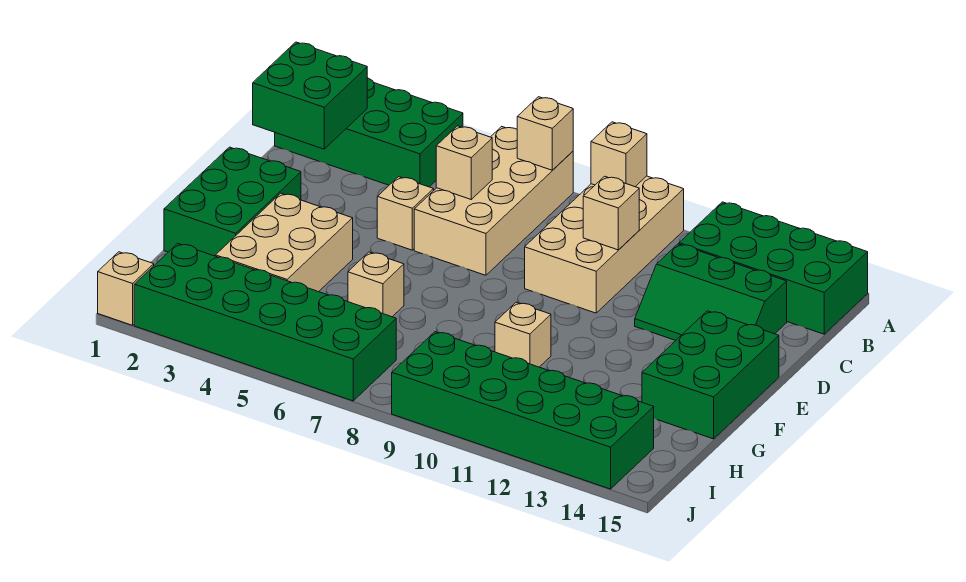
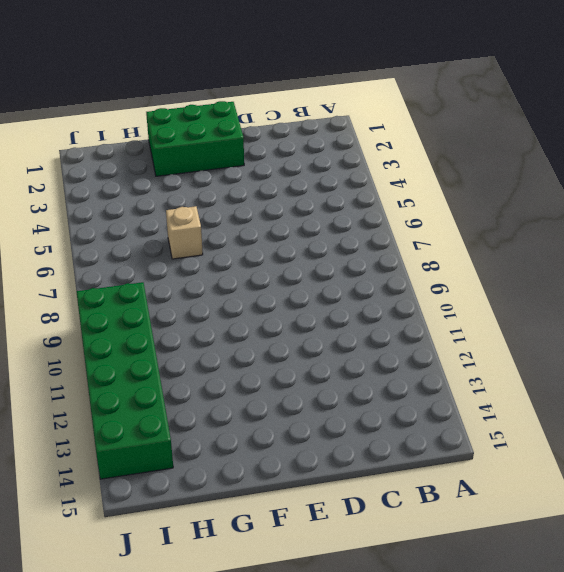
none -> green 2x4 brick [275,78,463,187]
none -> tan 2x4 brick [414,127,573,275]
none -> tan 2x4 brick [525,176,684,313]

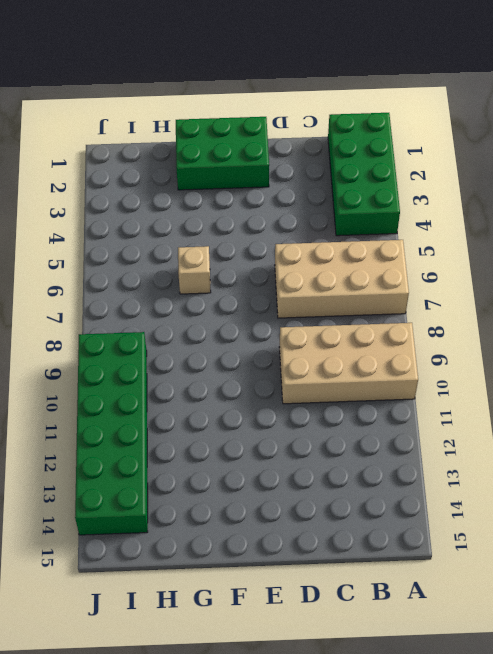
none -> green 2x4 brick [679,202,868,334]
none -> green 2x3 slope [635,244,787,340]
none -> tan 1x1 brick [377,177,434,250]

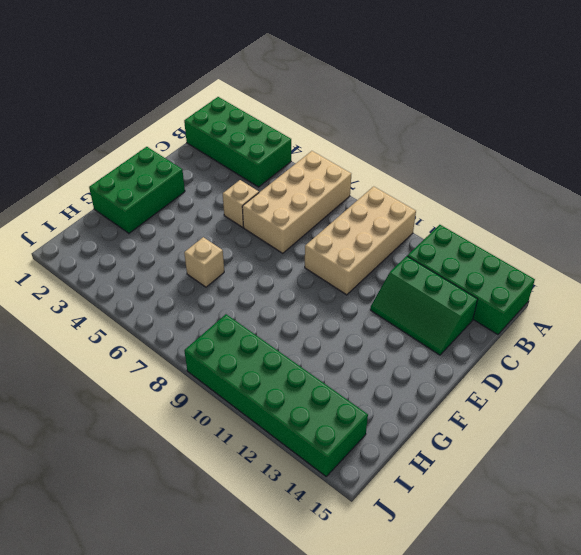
none -> green 2x3 brick [642,311,779,439]
none -> tan 2x3 brick [215,193,353,292]
none -> tan 1x1 brick [495,302,551,367]

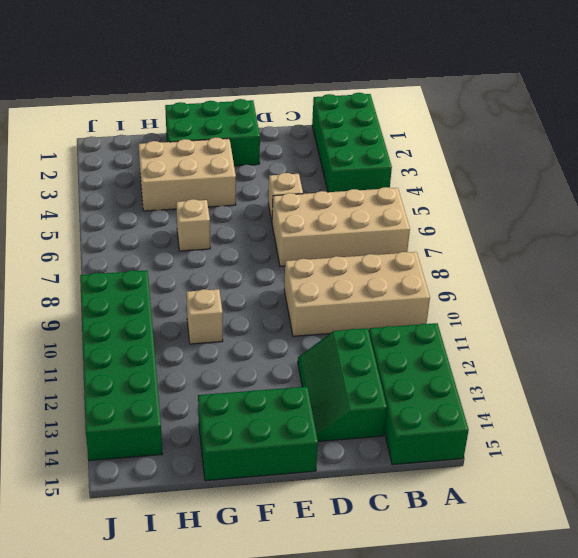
none -> green 2x6 brick [134,243,396,401]
none -> tan 1x1 brick [98,252,154,325]
none -> tan 1x1 brick [517,97,573,170]

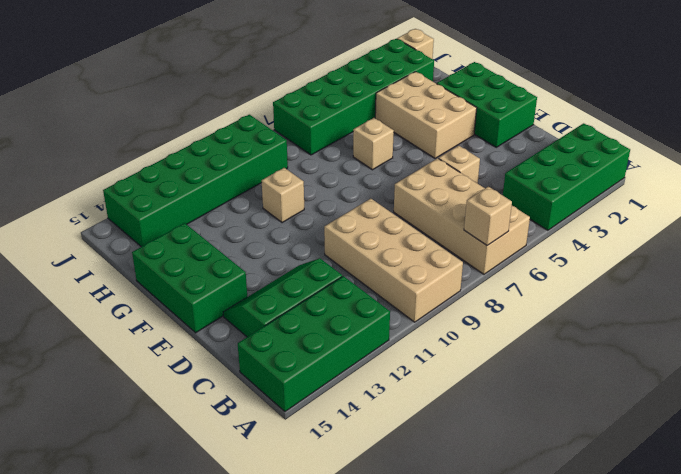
none -> tan 1x1 brick [591,122,647,187]
none -> green 2x2 brick [253,42,367,149]
none -> tan 1x1 brick [436,126,492,199]

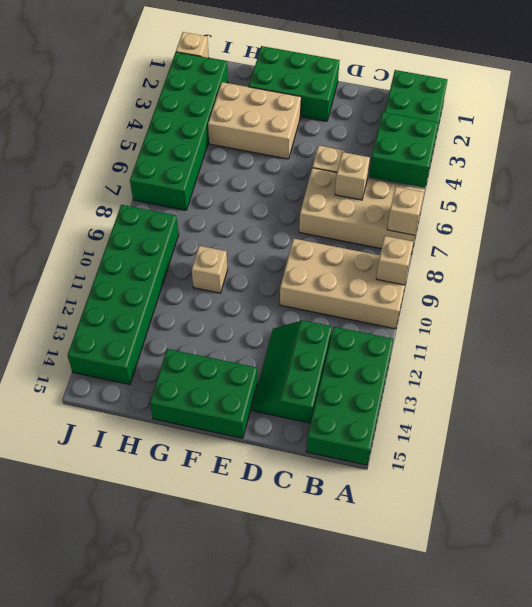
green 2x2 brick [369,112,438,188] -> green 2x2 brick moved to [253,42,367,149]
none -> tan 1x1 brick [348,252,404,317]
none -> tan 1x1 brick [583,176,639,250]

